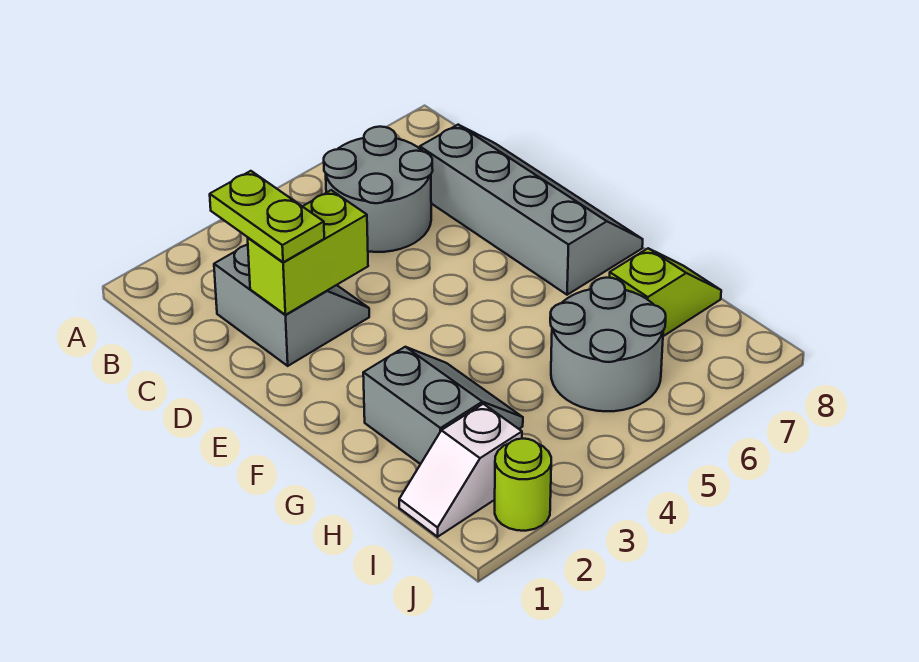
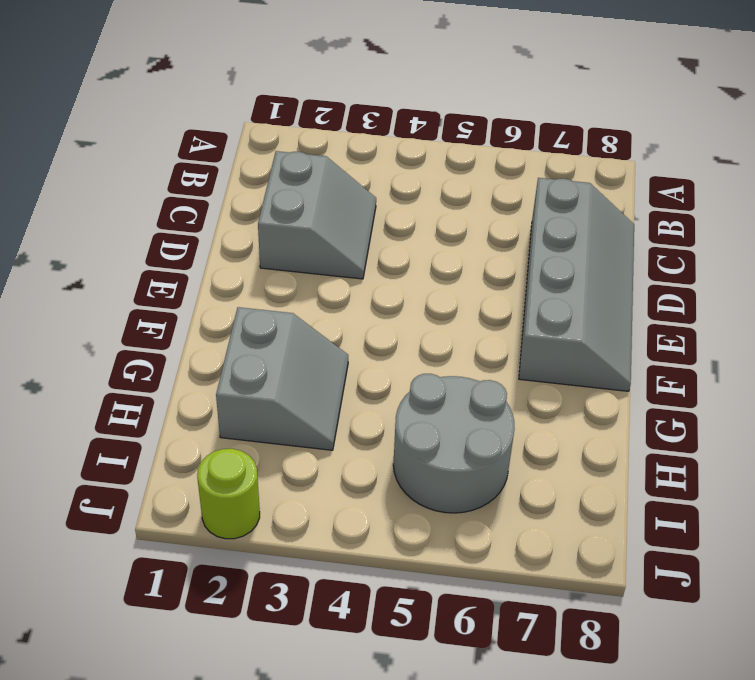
none -> grey 2x2 round brick [324,127,433,252]
none -> lime 1x2 slope [610,248,721,336]

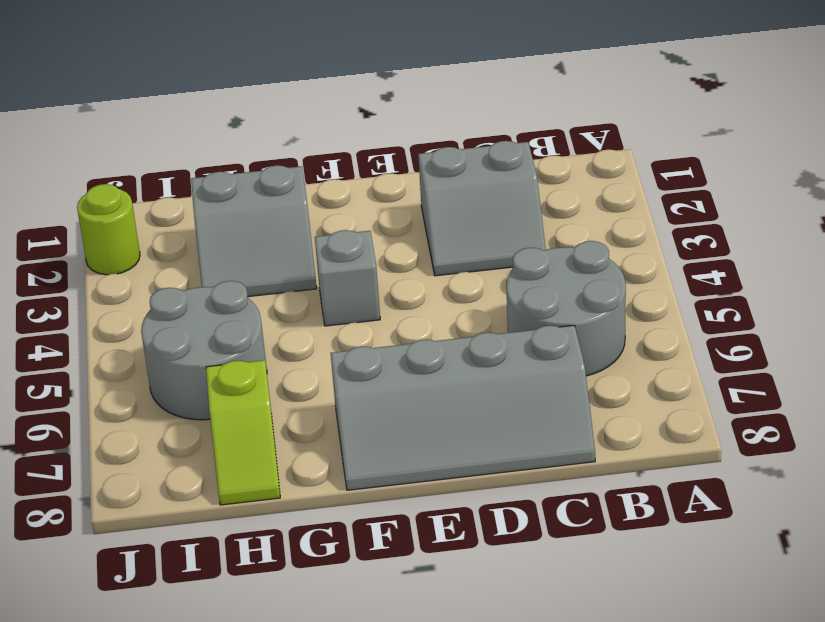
grey 1x1 brick [315,230,380,326] -> none
none -> white 1x2 slope [399,404,522,537]
none -> lime 1x2 brick [248,190,368,315]

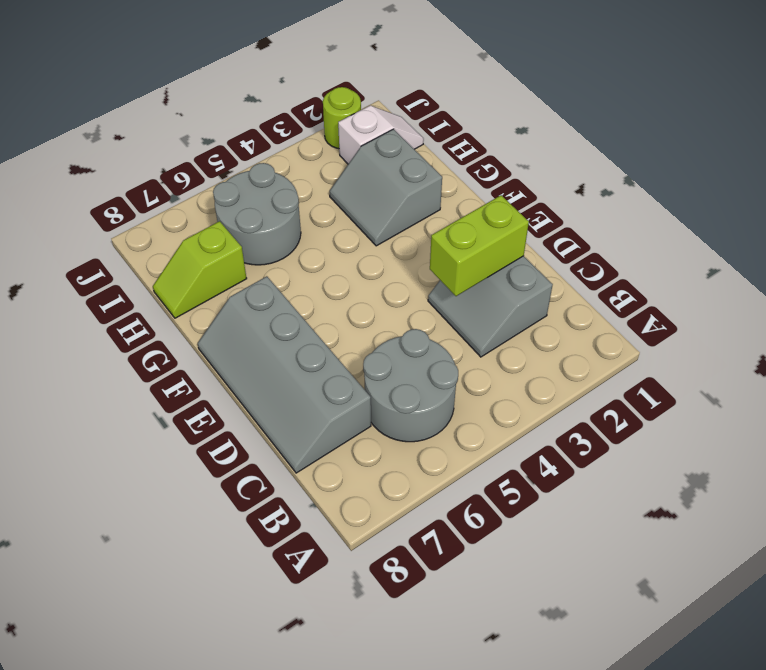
none -> lime 1x2 plate [210,171,324,262]

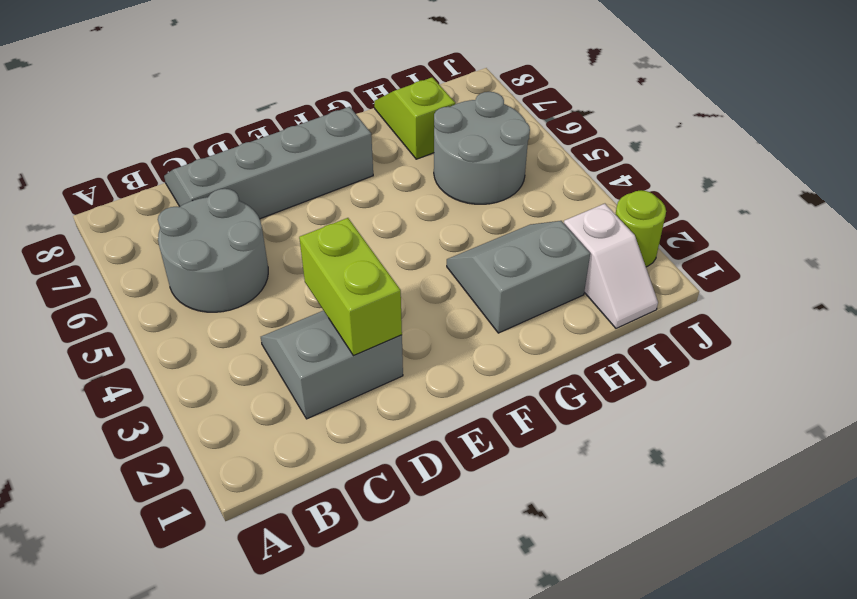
none -> lime 1x2 plate [210,171,324,262]

